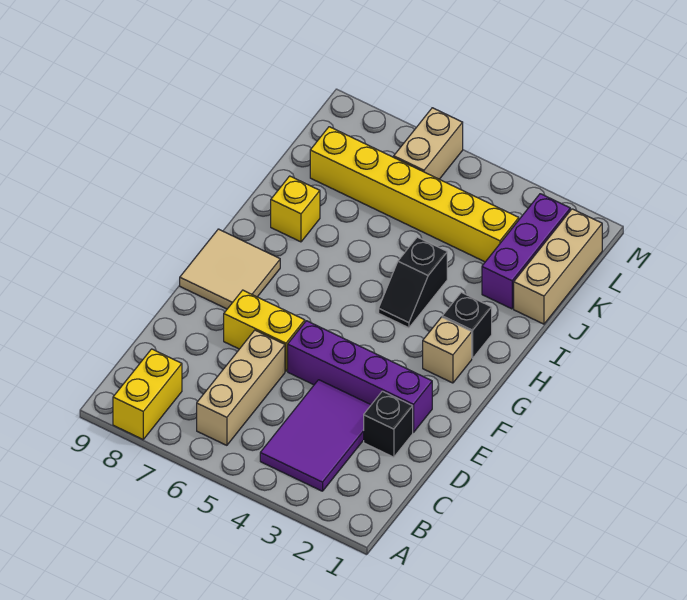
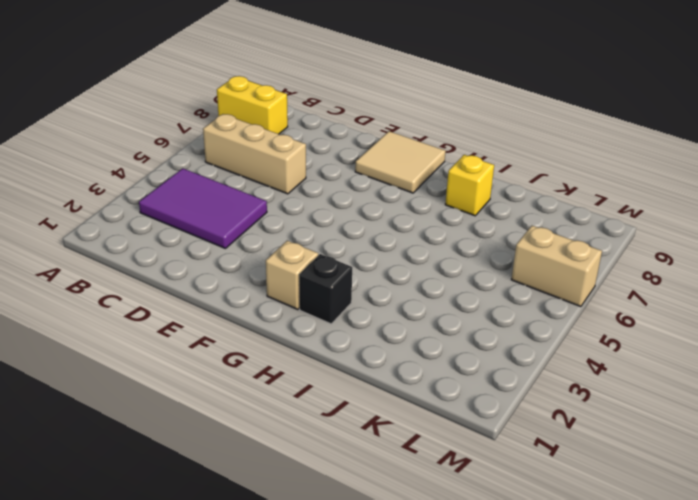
none -> black 1x1 brick [364,391,413,457]
none -> purple 1x4 brick [288,321,432,432]
none -> yellow 1x2 brick [224,290,305,371]

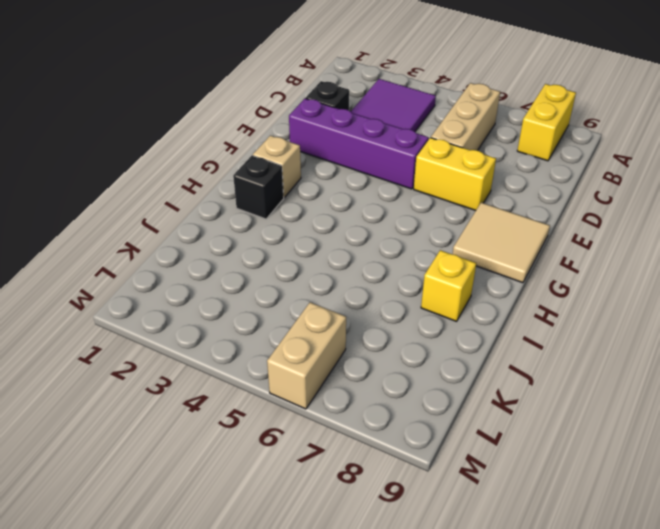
none -> black 1x2 slope [379,237,447,328]
none -> tan 1x3 brick [514,209,602,324]
none -> purple 1x3 brick [482,194,570,309]

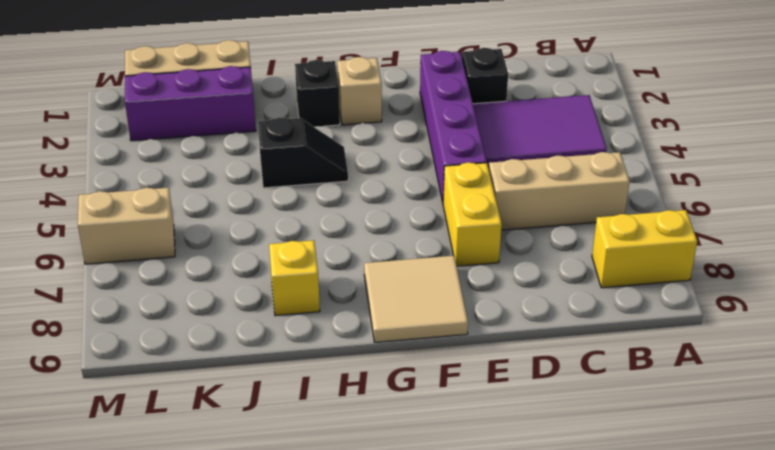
none -> yellow 1x6 brick [310,127,519,262]

